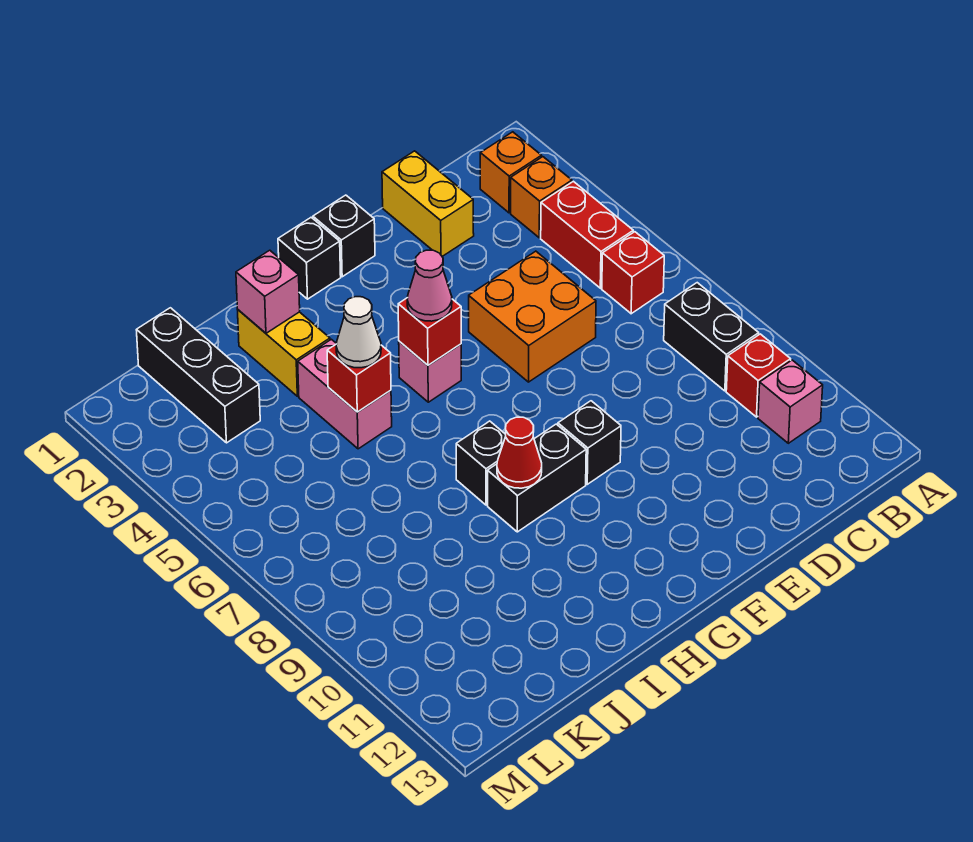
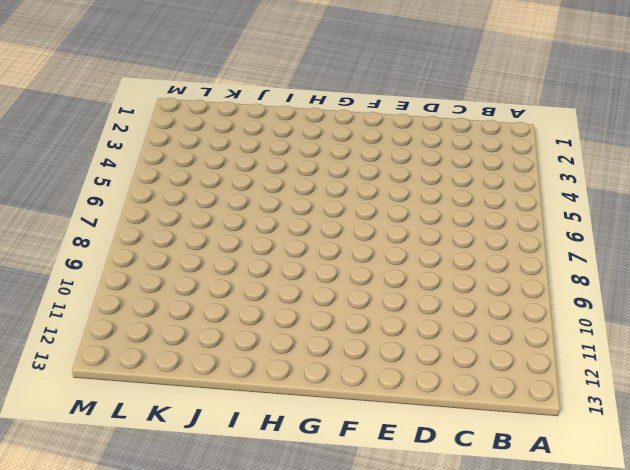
none -> orange 1x1 brick [480,132,542,213]
none -> orange 1x1 brick [511,157,572,238]
none -> red 1x2 brick [541,181,633,288]

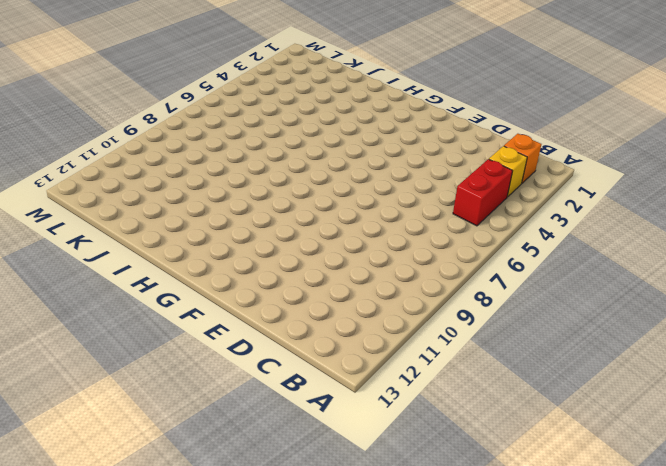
yellow 1x1 brick [489,146,527,197] -> orange 1x1 brick [511,157,572,238]
none -> red 1x1 brick [602,232,664,314]
none -> black 1x2 brick [664,283,759,391]
none -> red 1x1 brick [726,334,791,417]

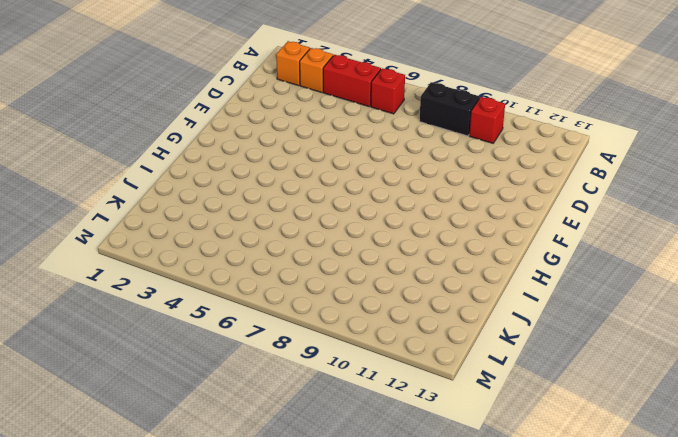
none -> pink 1x1 brick [758,360,823,443]
none -> yellow 1x2 brick [382,151,474,256]
none -> orange 2x2 brick [469,251,596,382]

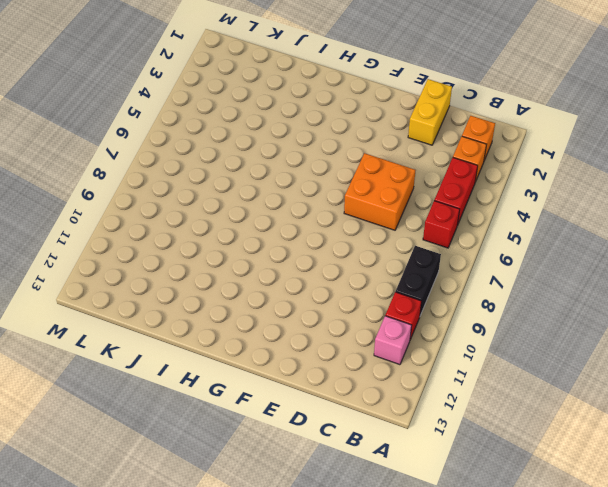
none -> black 1x1 brick [313,195,375,277]
none -> black 1x1 brick [558,401,621,484]
none -> black 1x1 brick [278,217,341,299]

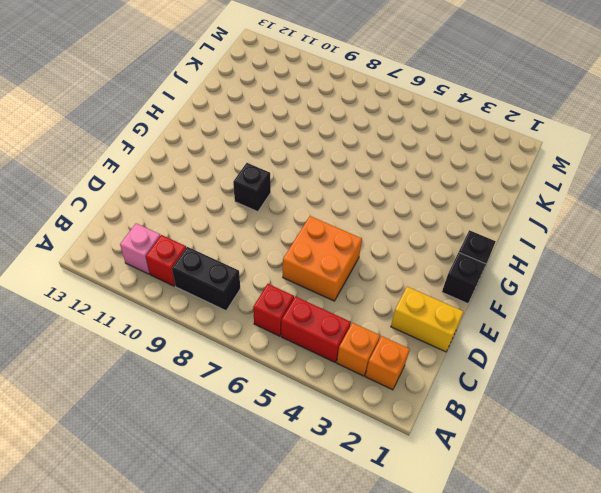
none -> pink 1x1 brick [399,341,461,402]
none -> black 1x2 brick [488,424,586,532]
none -> black 1x1 brick [456,421,506,505]

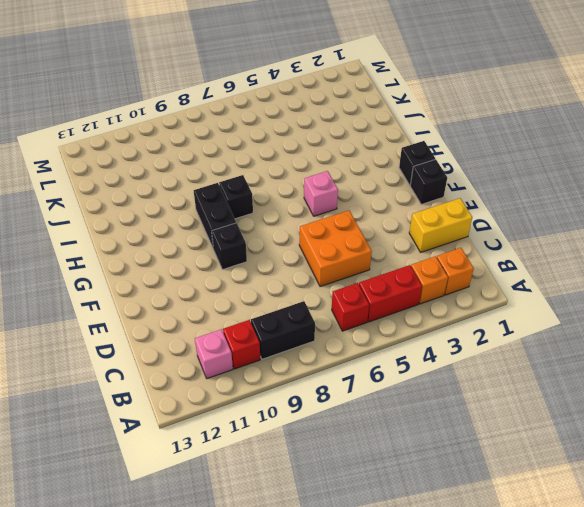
none -> yellow 1x2 brick [238,310,330,396]
none -> pink 1x2 brick [298,339,392,449]
none -> black 1x3 brick [137,308,260,443]

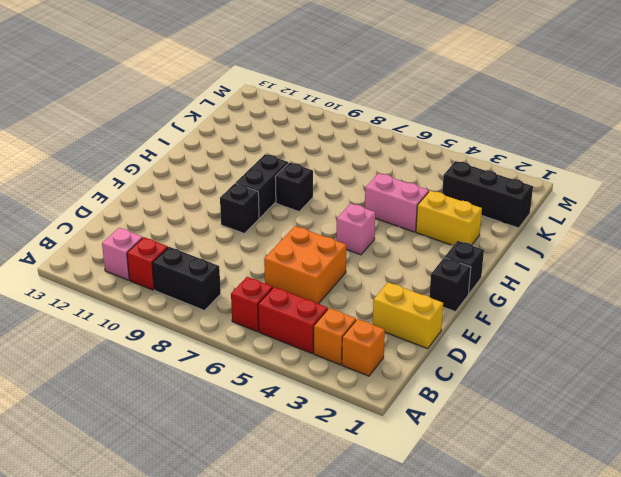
none -> red 1x1 brick [398,298,461,365]
none -> red 1x1 cone [497,417,542,488]
none -> pink 1x1 brick [236,250,300,333]

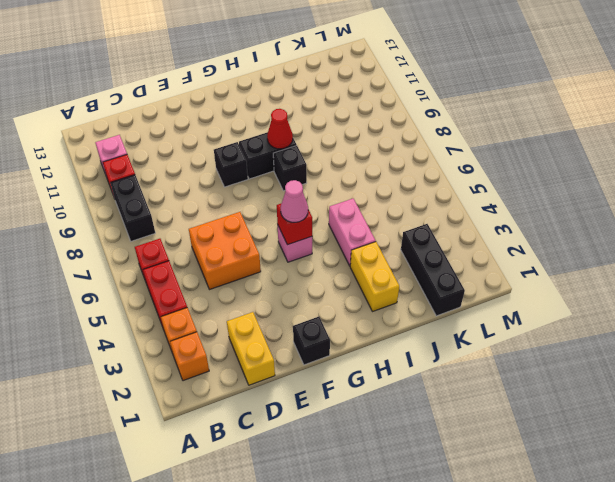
none -> black 1x1 brick [278,217,341,299]
none -> pink 1x1 brick [236,250,300,333]
none -> red 1x1 brick [327,344,391,412]

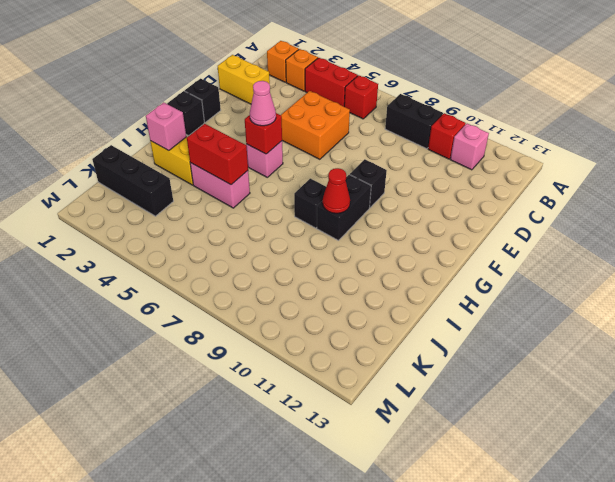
red 1x2 brick [187,124,248,185] -> red 1x1 brick [327,344,391,412]
none -> white 1x1 cone [336,297,381,368]

